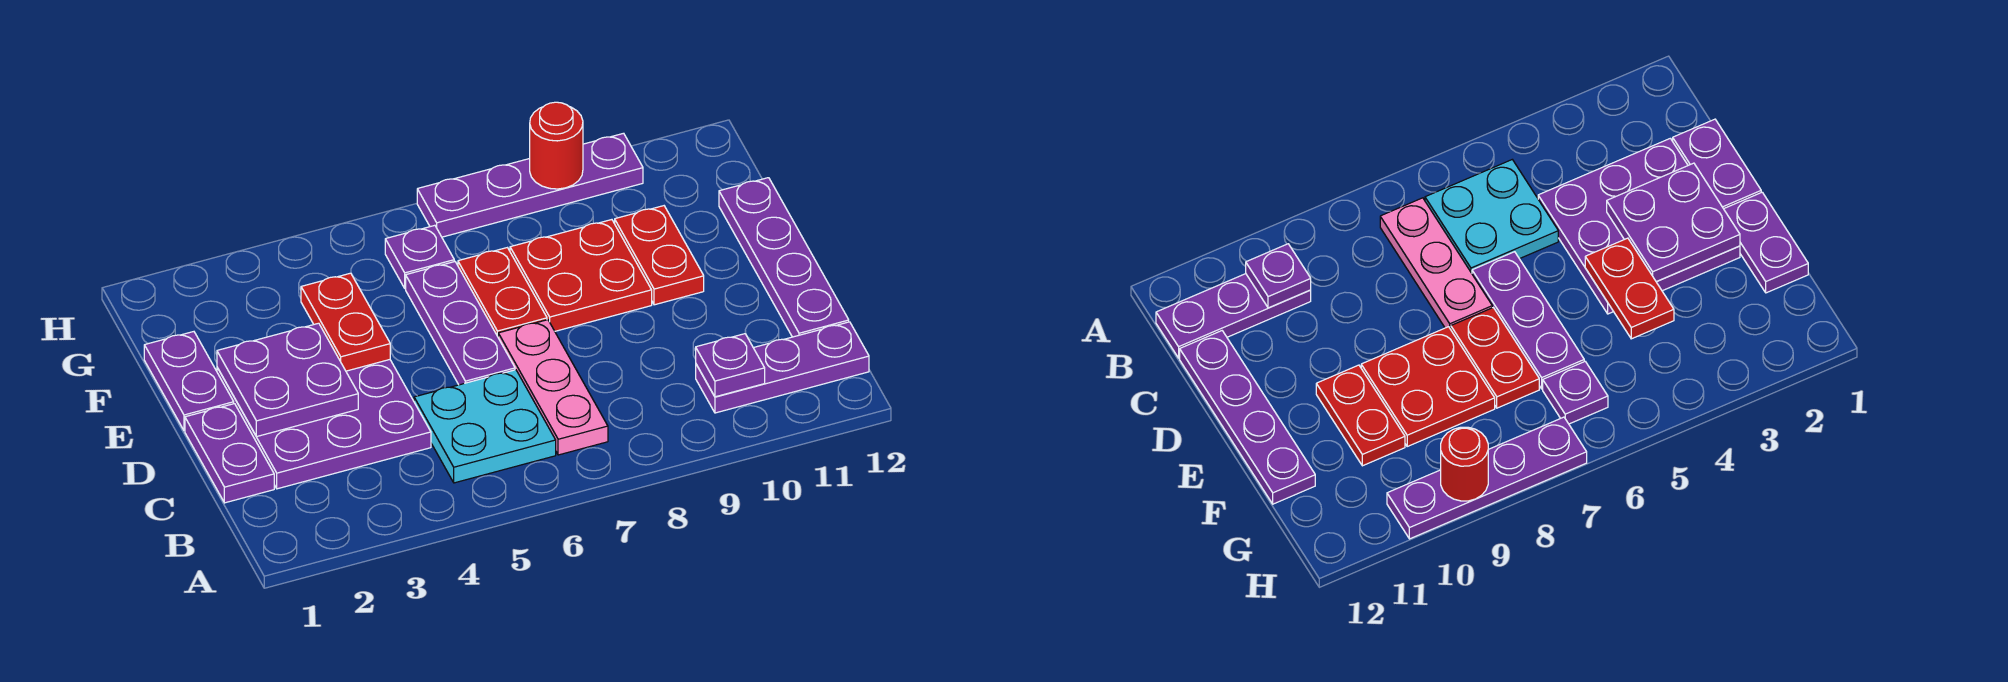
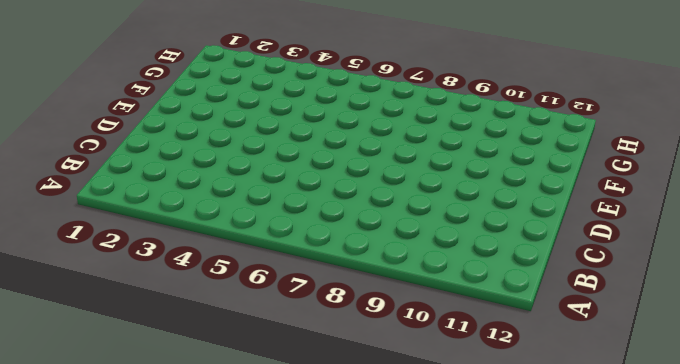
none -> cyan 2x2 plate [414,370,556,483]
none -> pink 1x3 plate [498,320,608,455]
none -> purple 1x3 plate [696,322,869,413]

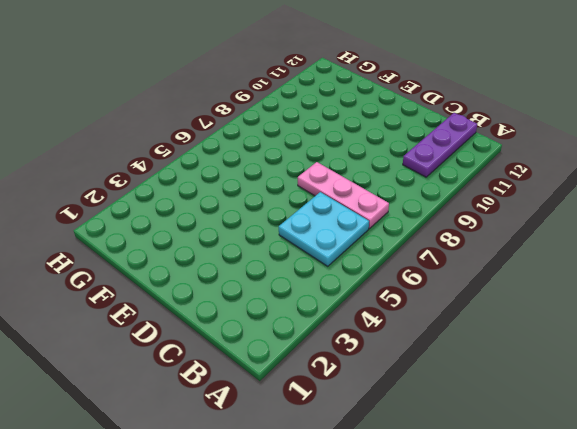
none -> purple 1x2 plate [185,404,274,503]
none -> purple 3x3 plate [217,360,431,489]
none -> purple 1x4 plate [719,178,849,337]

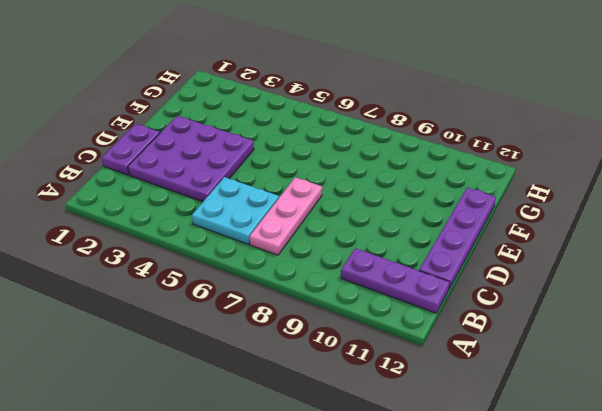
none -> purple 1x3 plate [406,262,515,385]
none -> purple 1x2 plate [144,332,234,431]
none -> red 1x2 plate [458,248,547,336]

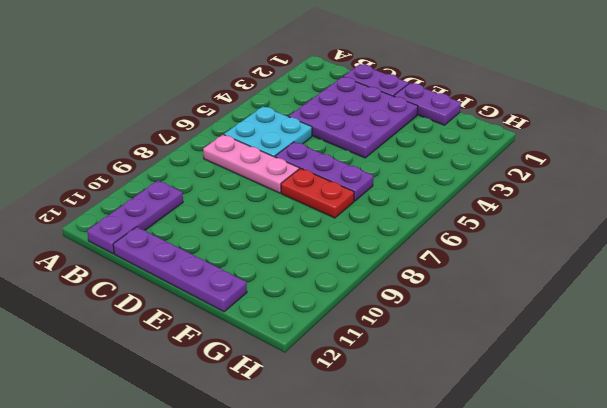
none -> red 2x2 plate [510,220,652,331]
none -> red 1x2 plate [615,206,704,305]
none -> purple 1x1 plate [385,225,454,288]

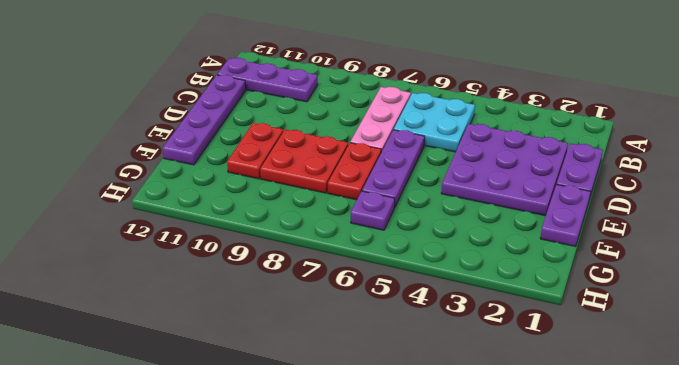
none -> purple 1x4 plate [417,133,643,237]
none -> purple 1x1 plate [696,334,765,397]
none -> purple 2x2 plate [217,323,358,437]

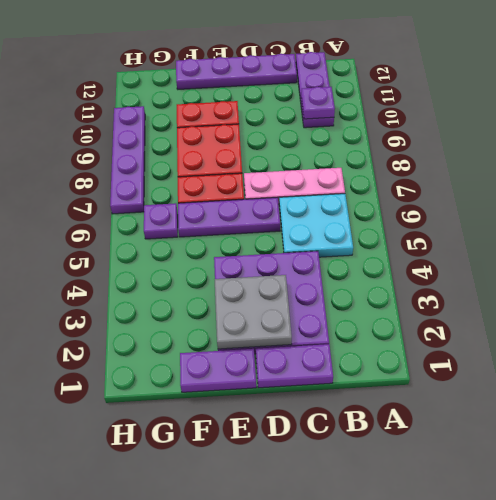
grey 2x2 plate [215,275,292,349] -> purple 2x2 plate [217,323,358,437]
none -> red 1x2 plate [301,273,390,371]
none -> red 1x1 round brick [530,102,583,189]

